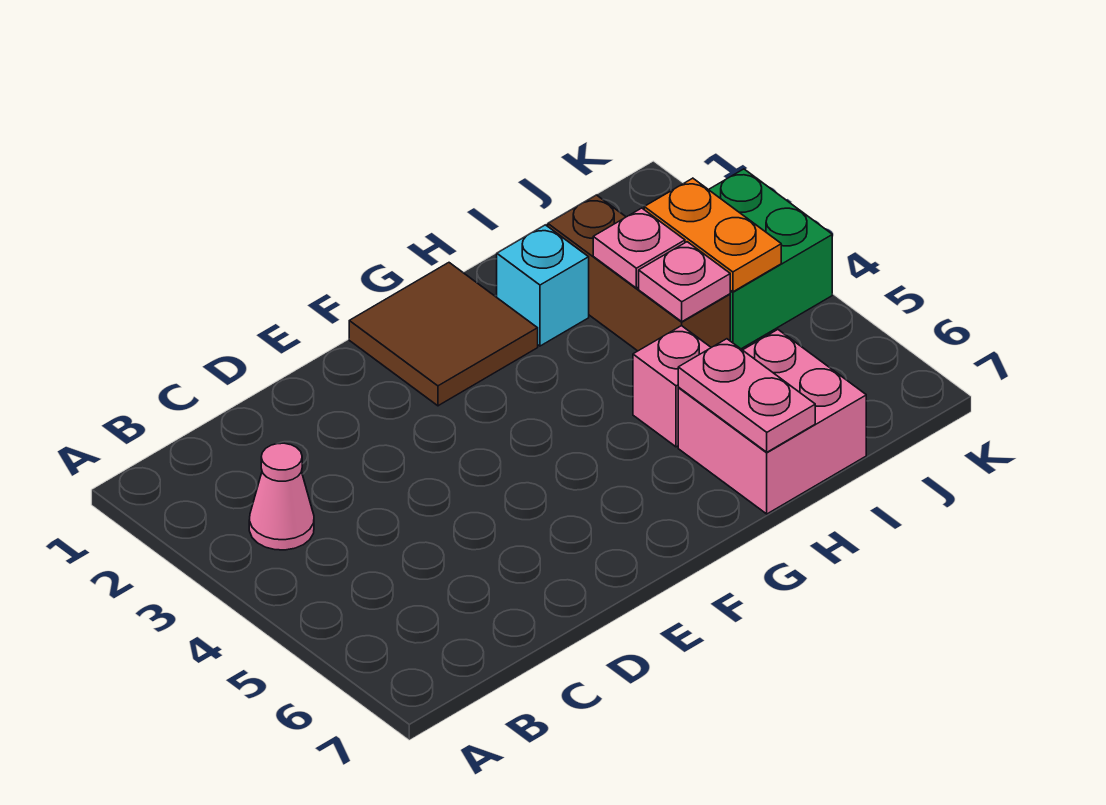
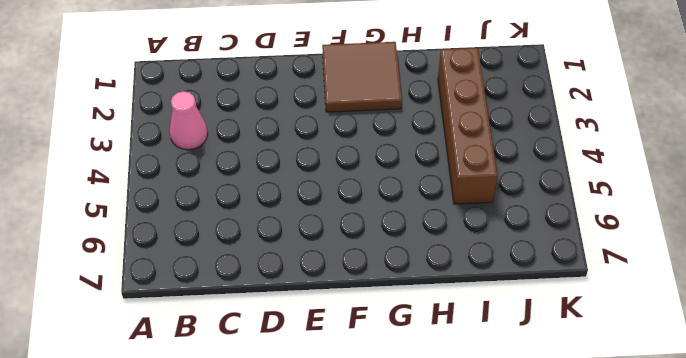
brown 1x4 brick [438,48,497,204] -> brown 1x3 brick [548,195,730,351]
none -> cyan 1x1 brick [497,225,589,346]
none -> pink 1x1 brick [633,326,711,447]

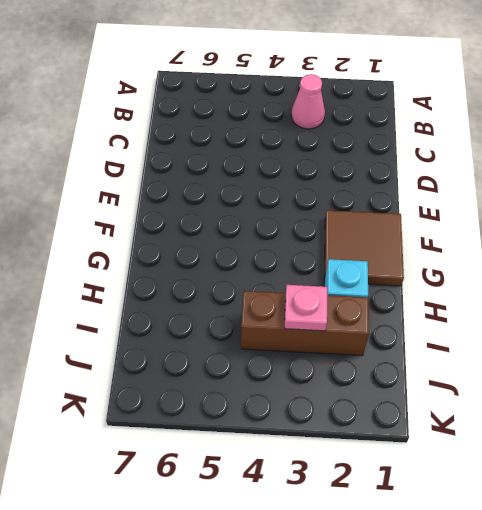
none -> pink 1x1 brick [633,326,711,447]
none -> pink 2x2 brick [678,330,866,514]

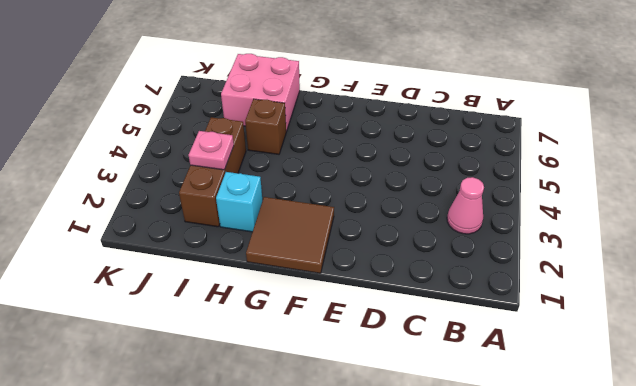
brown 1x1 brick [245,99,286,154] -> pink 1x1 brick [633,326,711,447]
none -> green 2x2 brick [709,169,832,349]
none -> pink 1x2 plate [678,339,815,452]

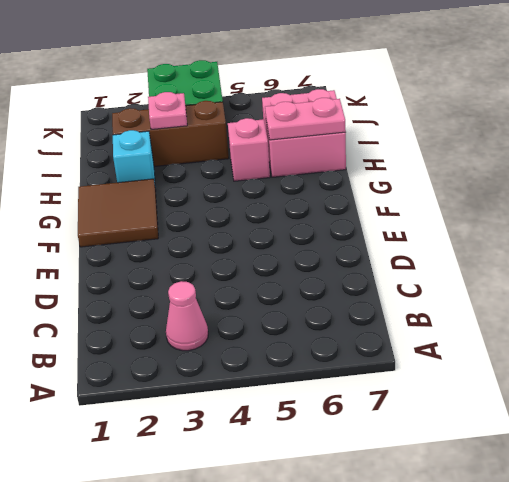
none -> pink 1x1 plate [639,242,730,322]
none -> orange 1x2 plate [644,178,781,292]

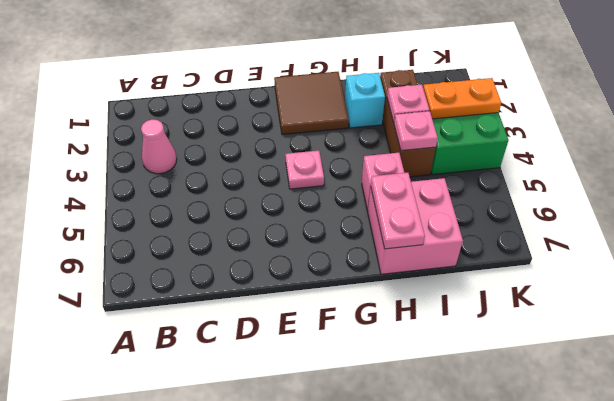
pink 1x1 plate [285,150,324,189] -> none
orange 1x2 plate [423,78,501,119] -> orange 1x2 plate turned to [644,178,781,292]

